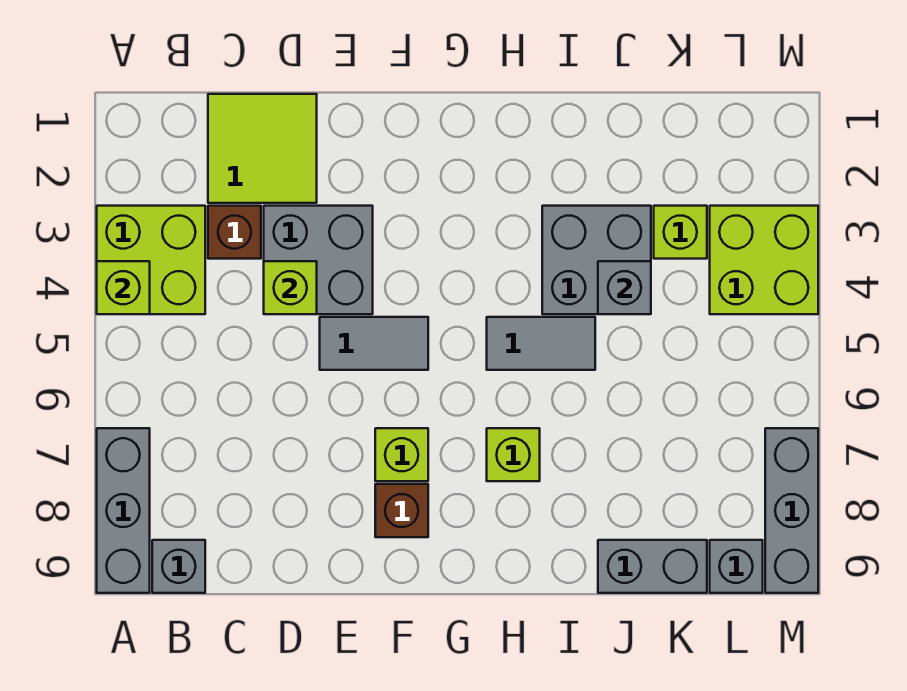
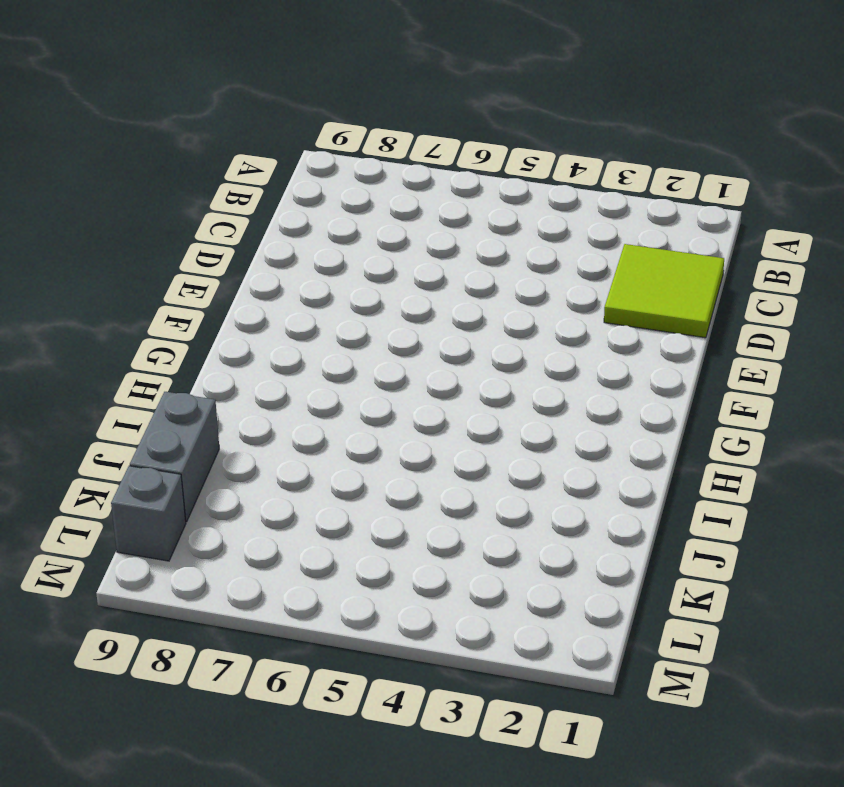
none -> lime 2x2 brick [97,206,205,314]
none -> grey 1x3 brick [97,428,150,593]
none -> grey 1x1 brick [152,540,205,593]

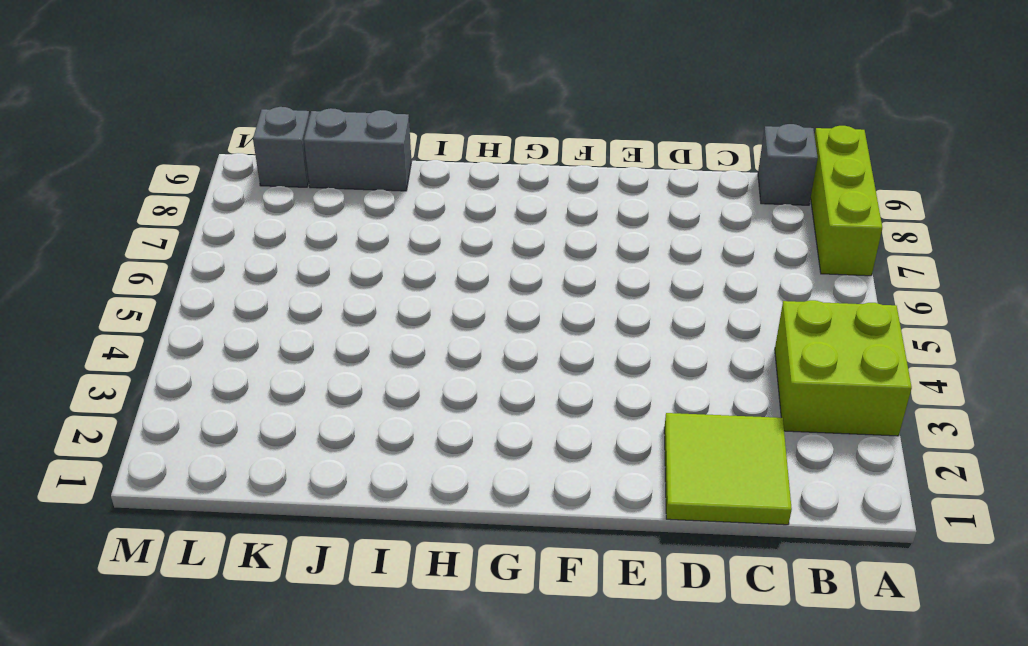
lime 1x3 brick [811,126,882,276] -> grey 1x3 brick [97,428,150,593]
none -> brown 1x1 brick [208,206,261,259]
none -> grey 2x2 brick [264,206,373,314]
none -> grey 1x2 tile [320,317,428,370]

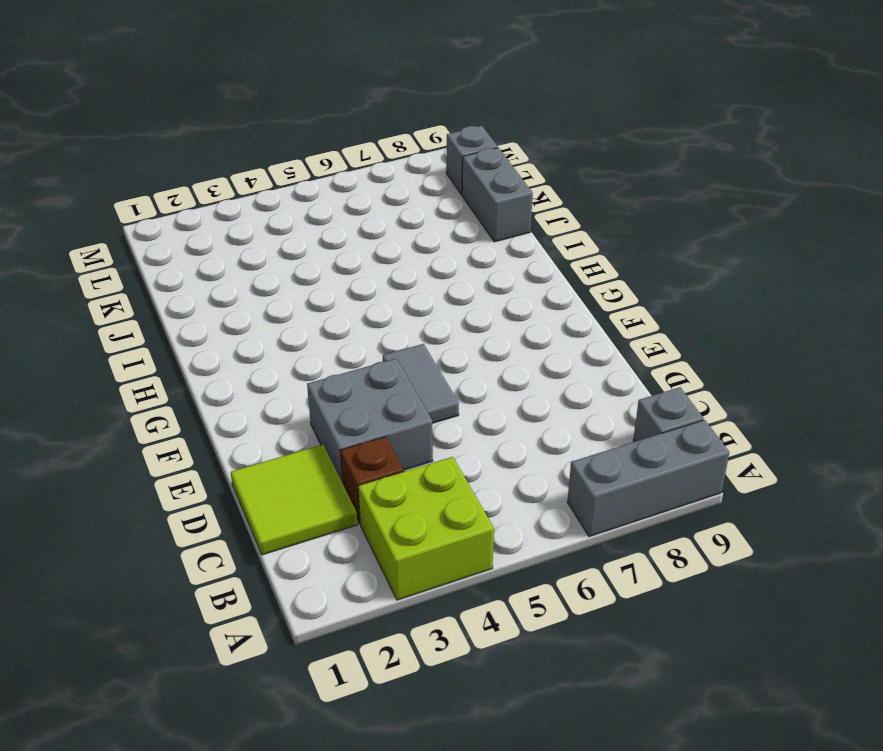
none -> lime 1x1 brick [375,428,428,481]
none -> brown 1x1 brick [375,484,428,537]
none -> grey 1x2 tile [487,317,595,370]

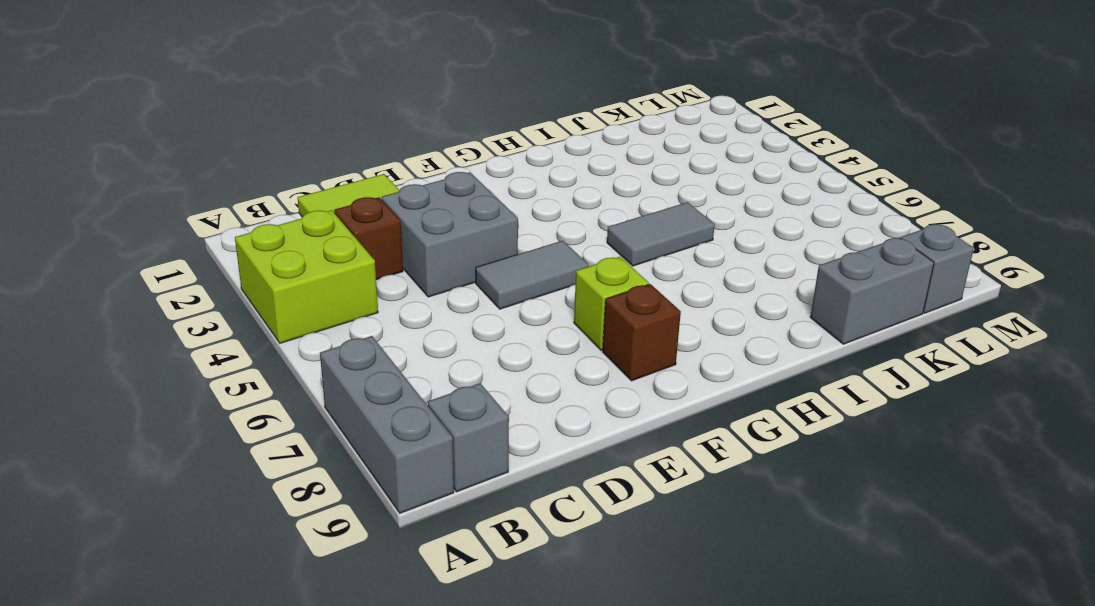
none -> lime 1x1 brick [487,428,540,481]
none -> grey 2x2 brick [542,206,651,314]
none -> lime 1x1 brick [654,206,707,259]

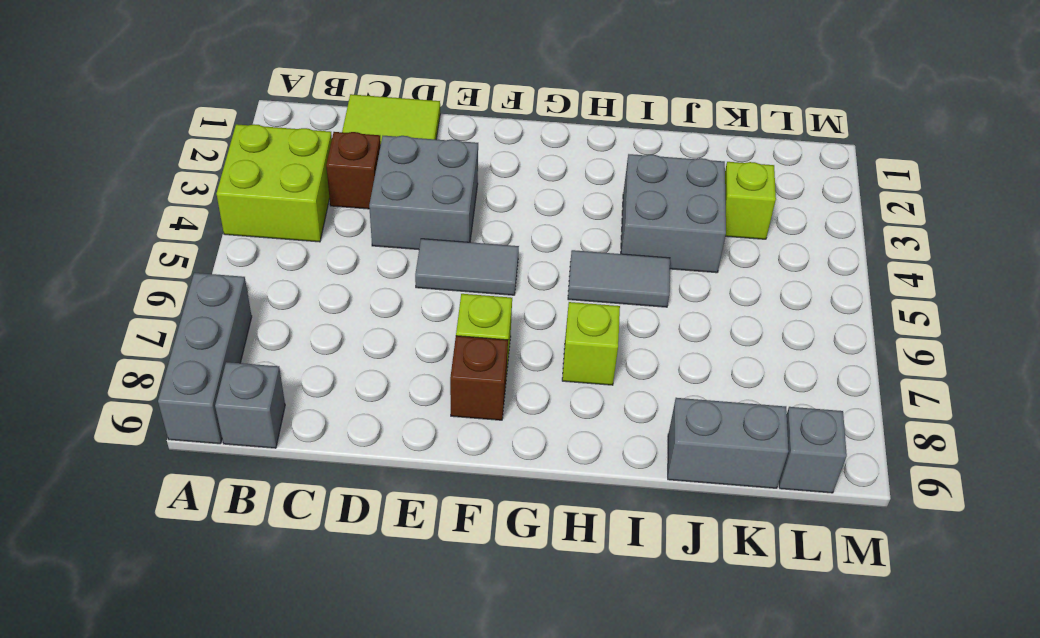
none -> lime 2x2 brick [710,206,818,314]
none -> grey 1x3 brick [765,428,818,593]
none -> lime 1x1 brick [97,261,150,314]

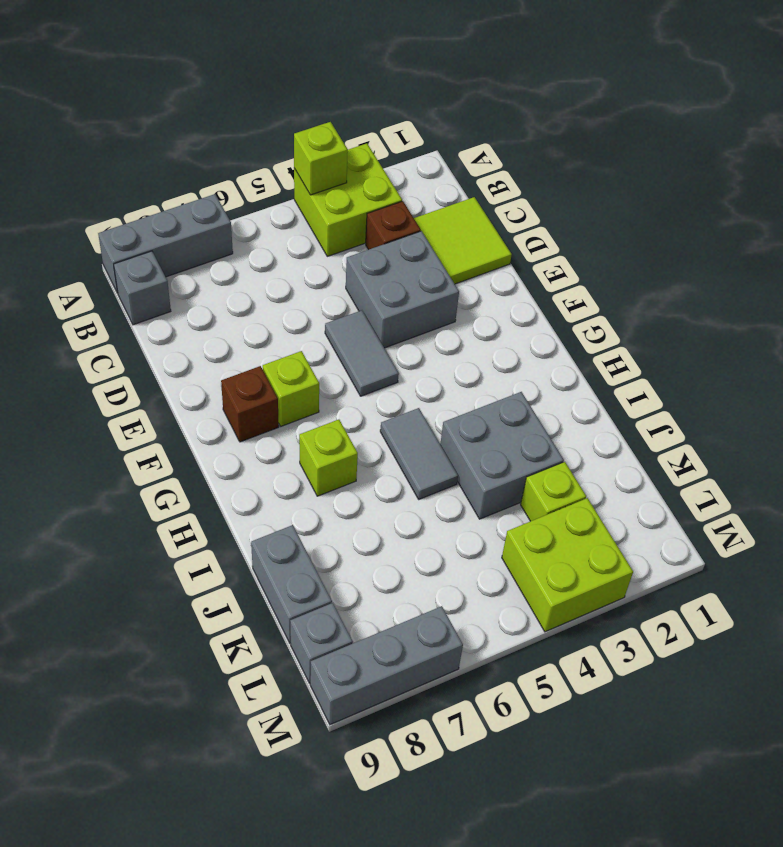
none -> lime 1x1 brick [264,261,317,314]
none -> grey 1x1 brick [598,261,651,314]

